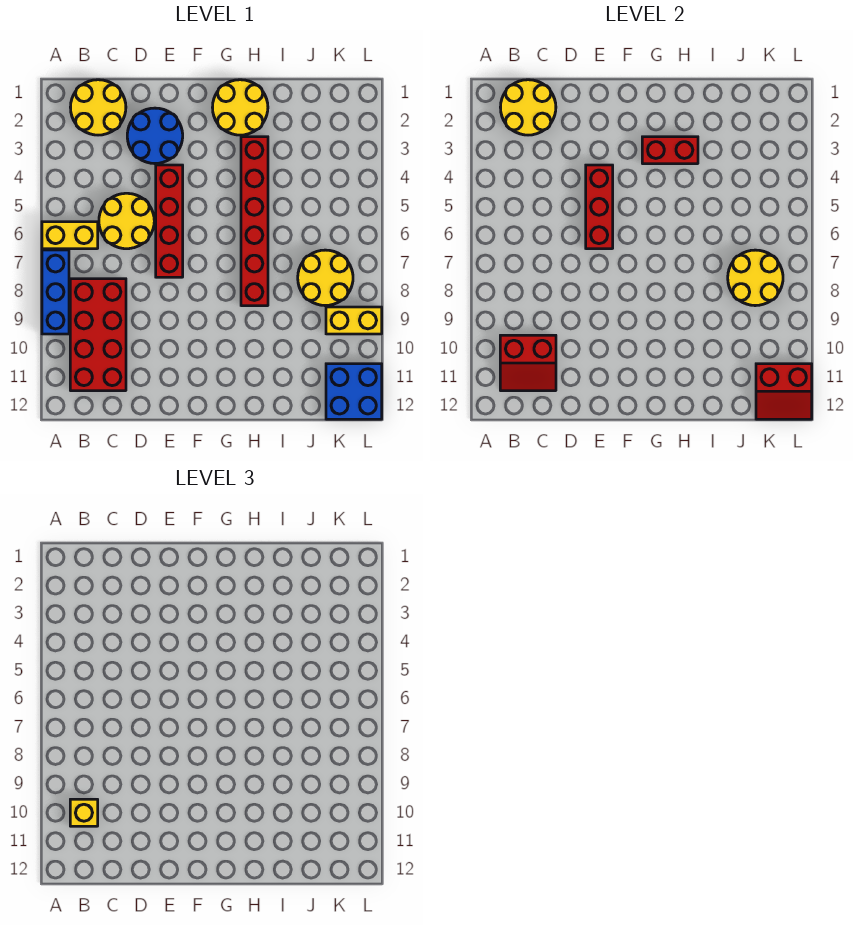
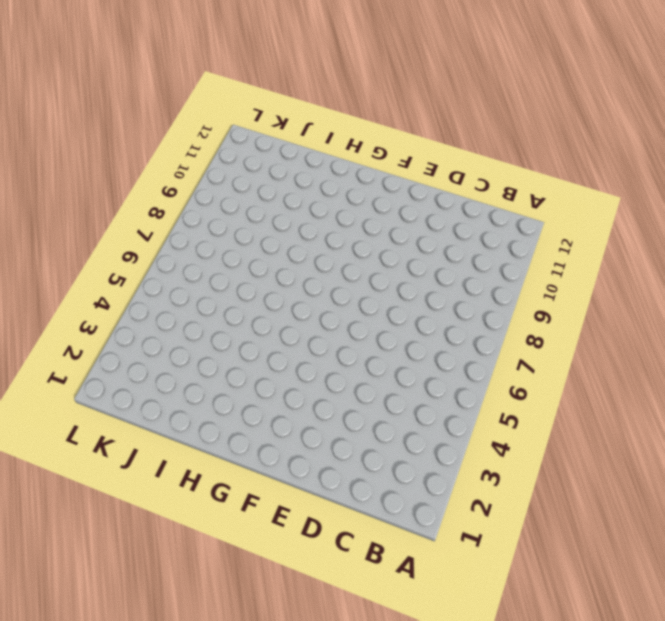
none -> yellow 1x2 brick [42,222,98,249]
none -> blue 1x3 brick [42,250,69,334]
none -> yellow 2x2 round brick [70,80,126,135]

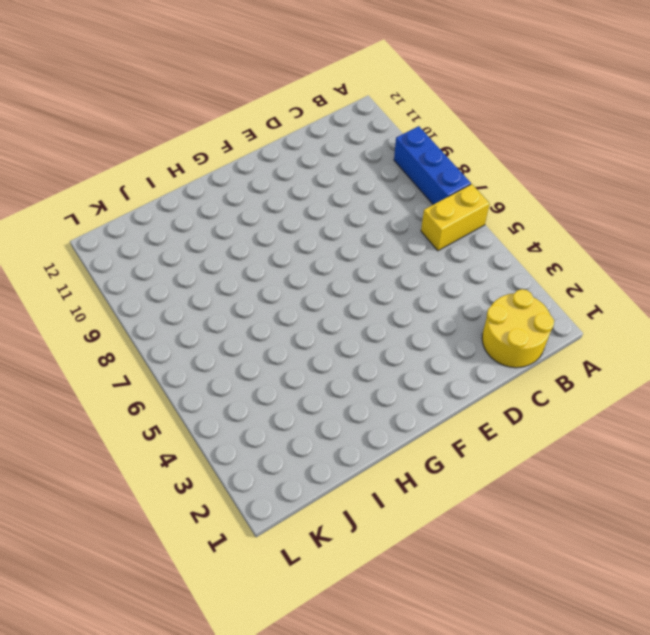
none -> red 2x4 brick [70,279,126,391]
none -> yellow 2x2 round brick [99,193,154,249]
none -> blue 2x2 round brick [127,108,183,164]

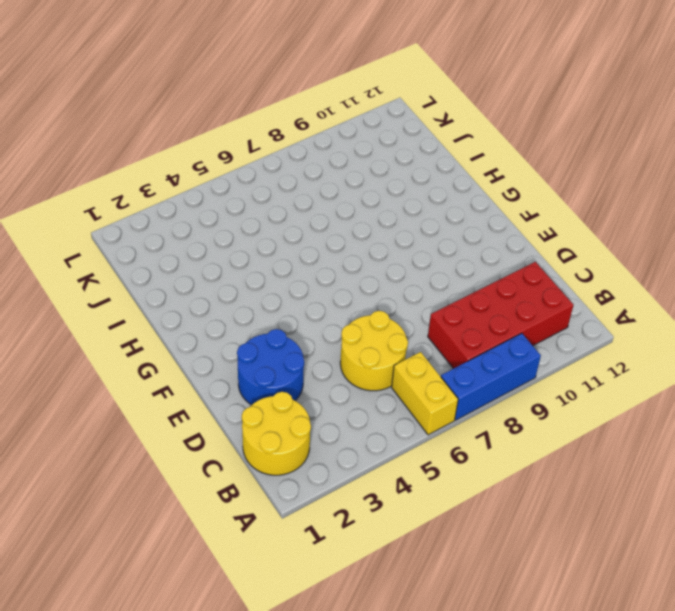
none -> red 1x4 brick [156,165,183,277]
none -> yellow 2x2 round brick [213,80,268,135]
none -> red 1x6 brick [241,137,268,306]

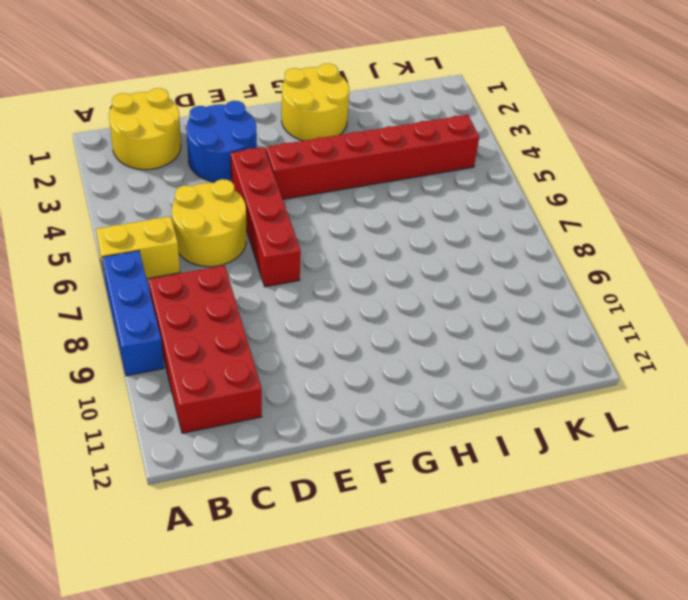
red 1x6 brick [266,115,479,199] -> red 1x6 brick turned to [241,137,268,306]
none -> yellow 2x2 round brick [298,250,353,306]
none -> yellow 1x2 brick [326,307,382,334]
none -> blue 2x2 brick [326,364,382,419]

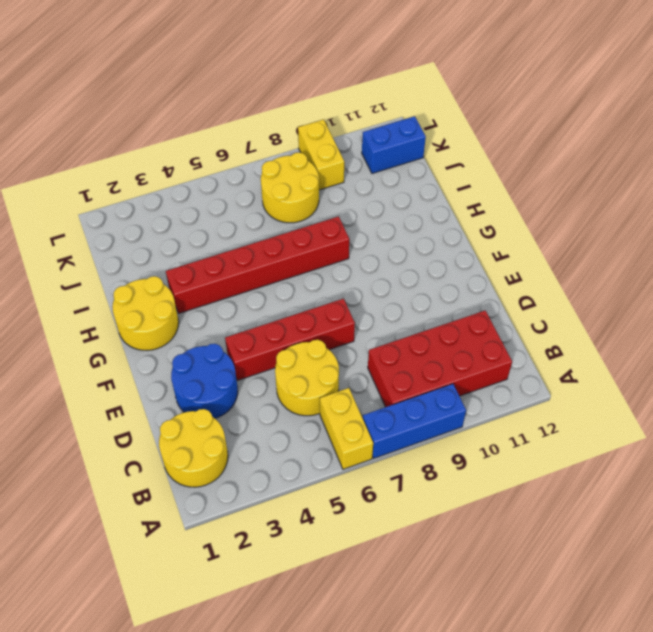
blue 1x2 brick [362,116,426,174] -> blue 2x2 brick [326,364,382,419]
none -> yellow 2x2 round brick [500,80,556,135]
none -> red 2x2 slope [500,335,556,391]
none -> red 1x3 brick [586,165,613,249]

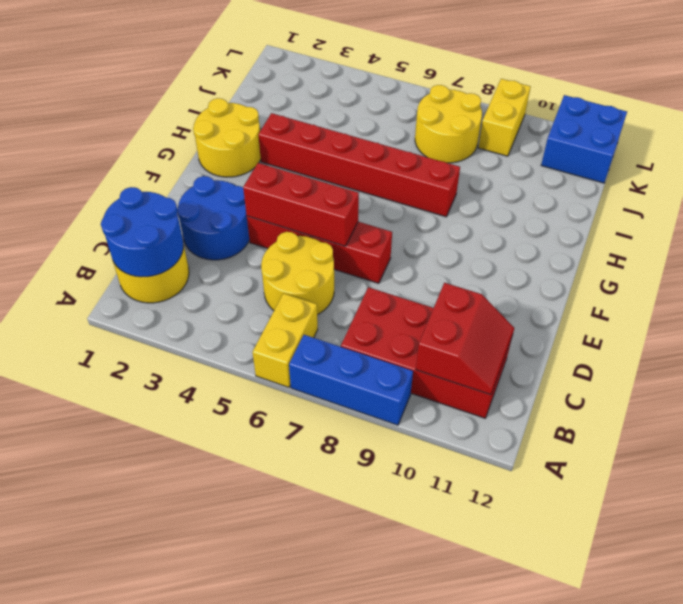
blue 2x2 round brick [101,187,184,277] -> yellow 2x2 round brick [500,80,556,135]
none -> red 1x2 brick [642,137,698,164]
none -> yellow 2x2 round brick [728,250,783,306]
none -> red 2x2 slope [756,364,812,419]

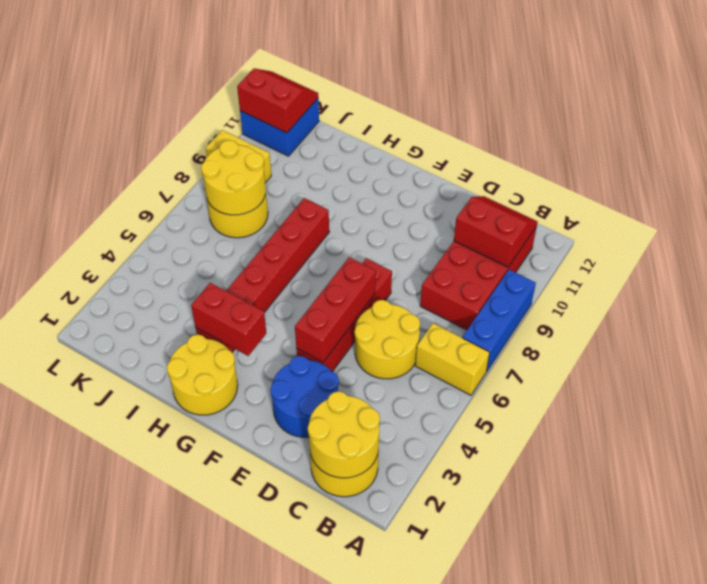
none -> yellow 1x1 brick [70,799,98,826]

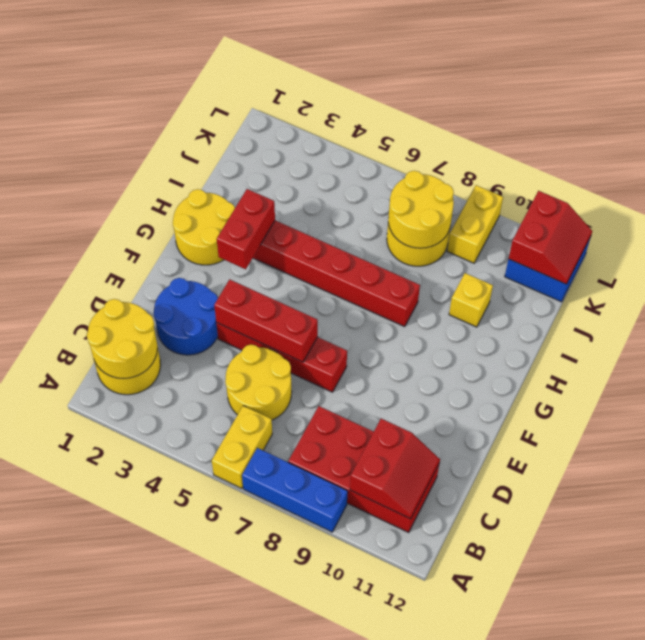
yellow 1x1 brick [449,273,493,327] -> yellow 1x1 brick moved to [70,799,98,826]

